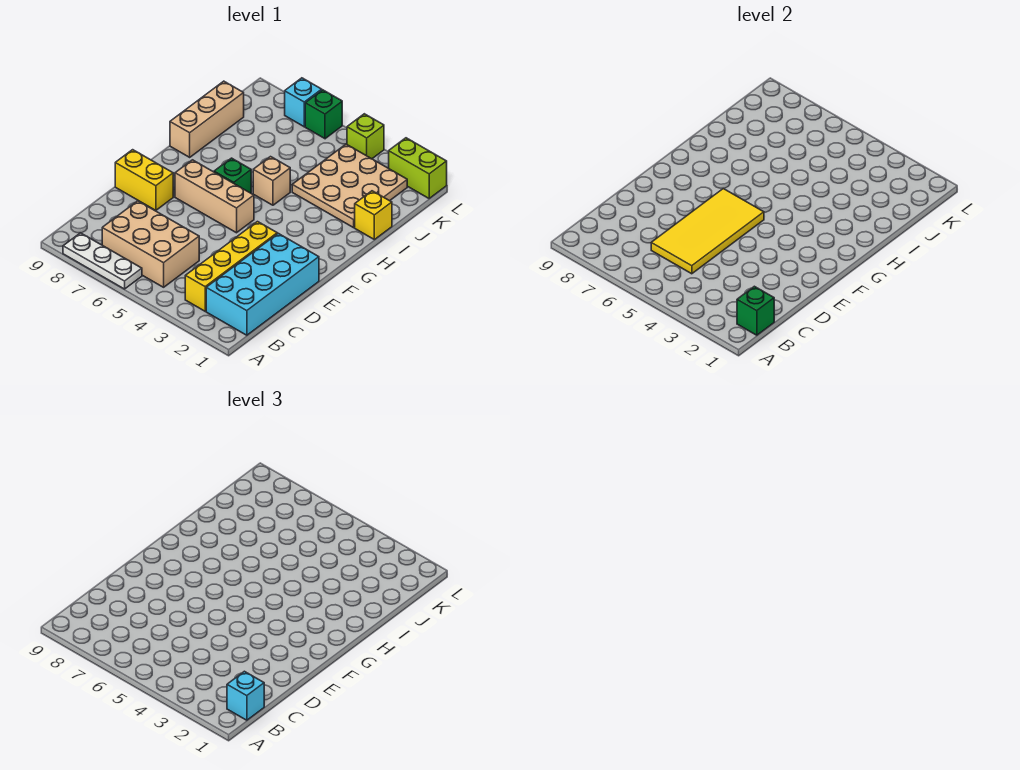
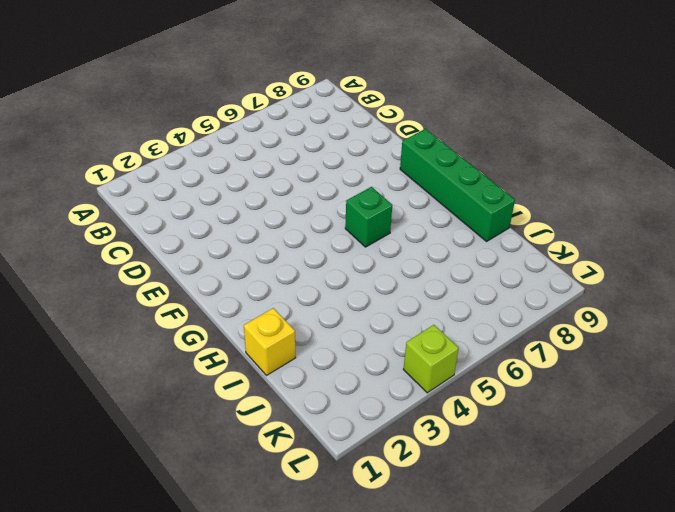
green 1x4 brick [400,129,515,241] -> tan 1x3 brick [170,81,244,157]
none -> white 1x3 plate [63,233,142,289]
none -> cyan 2x4 brick [206,233,319,335]
none -> yellow 1x4 brick [185,222,277,311]

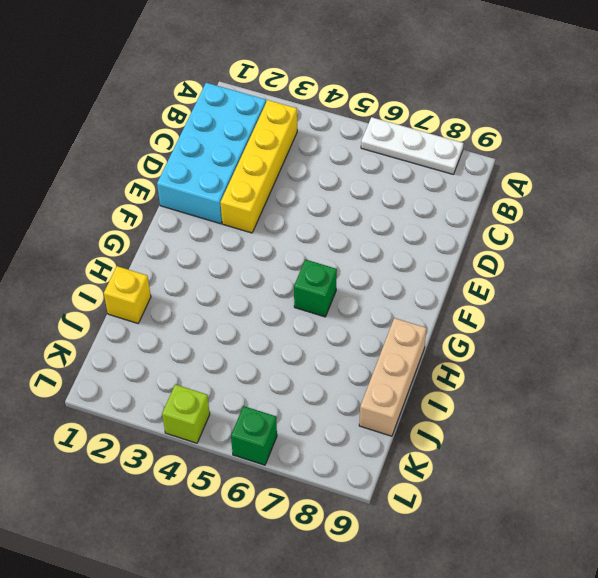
none -> tan 2x3 brick [102,201,199,287]
none -> yellow 1x2 brick [115,150,173,210]
none -> tan 1x3 brick [175,160,254,233]

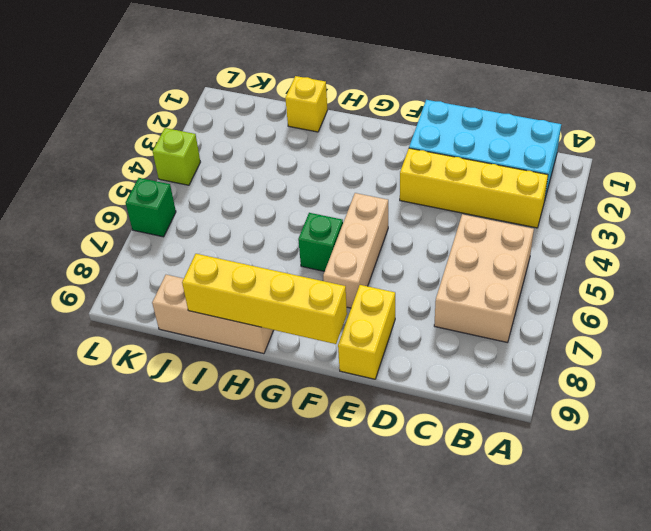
yellow 1x4 brick [182,254,347,344] -> none
none -> white 1x3 plate [63,233,142,289]
none -> tan 1x1 brick [253,157,290,205]
none -> tan 3x3 plate [292,144,407,228]

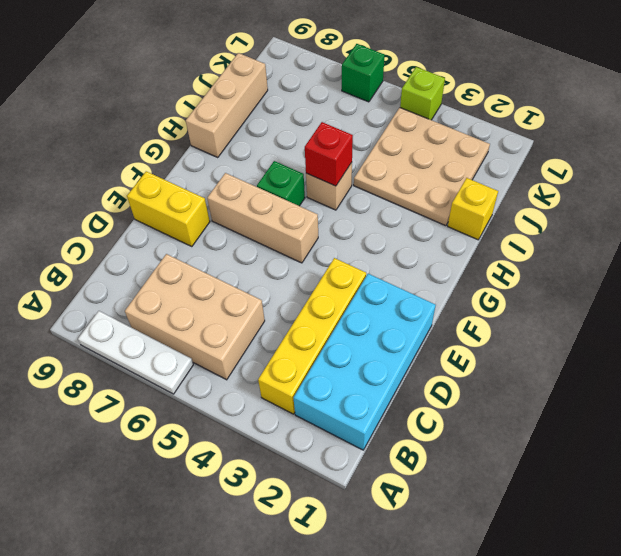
red 1x1 brick [305,122,353,186] -> none
none -> lime 1x2 brick [389,138,447,198]
none -> cyan 1x1 brick [285,78,322,127]
none -> green 1x1 brick [737,286,774,335]

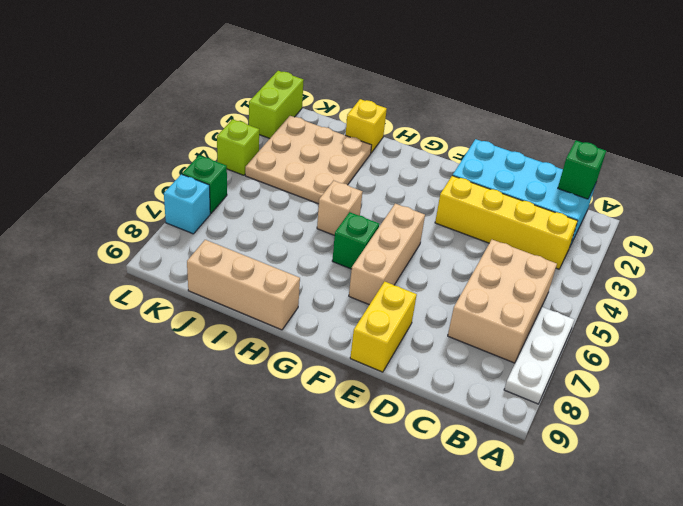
none -> yellow 2x4 tile [651,189,764,274]
none -> cyan 1x1 brick [227,671,264,720]

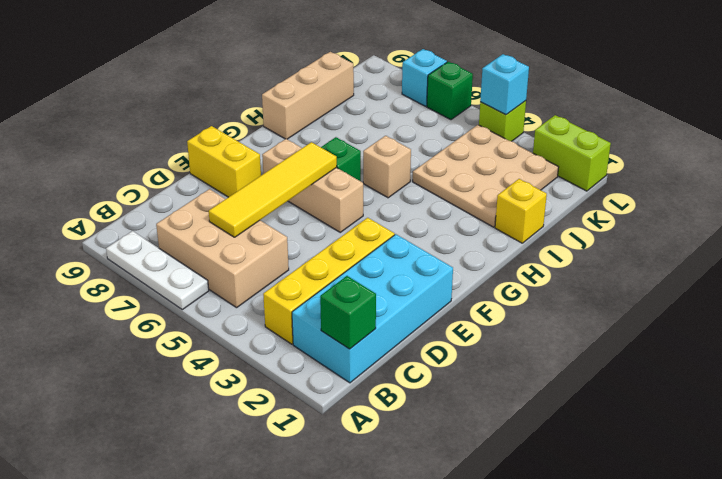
yellow 1x4 tile [209,142,337,237] -> yellow 2x4 tile [651,189,764,274]
cyan 1x1 brick [480,54,529,115] -> cyan 1x1 brick moved to [227,671,264,720]

